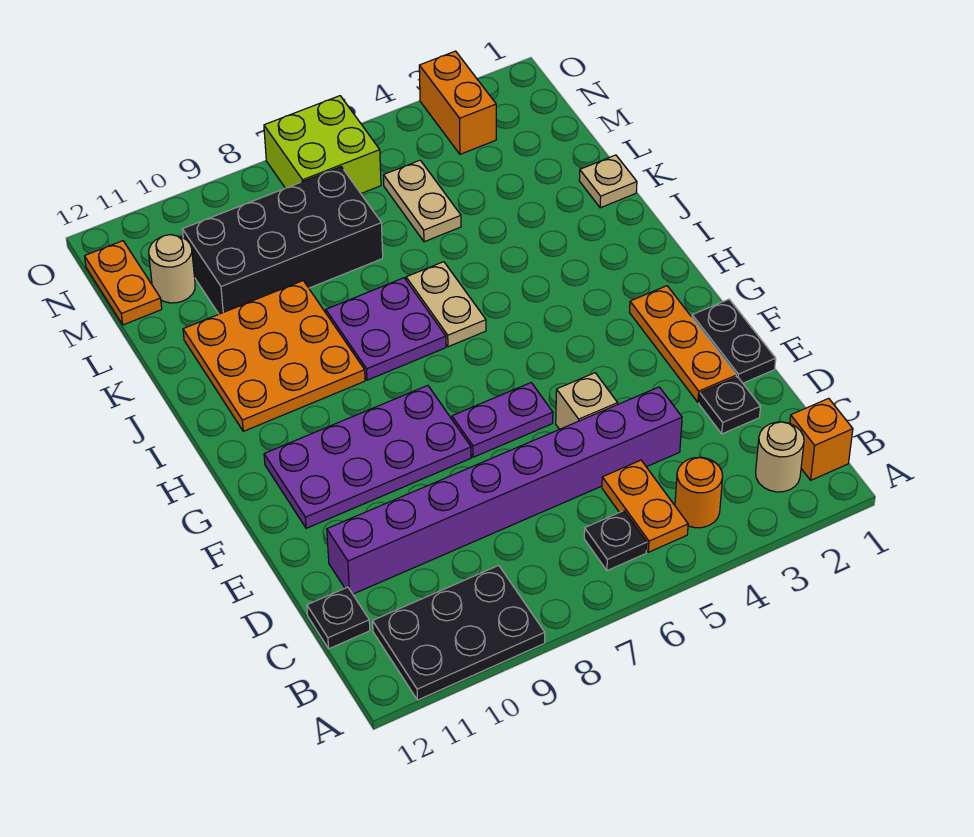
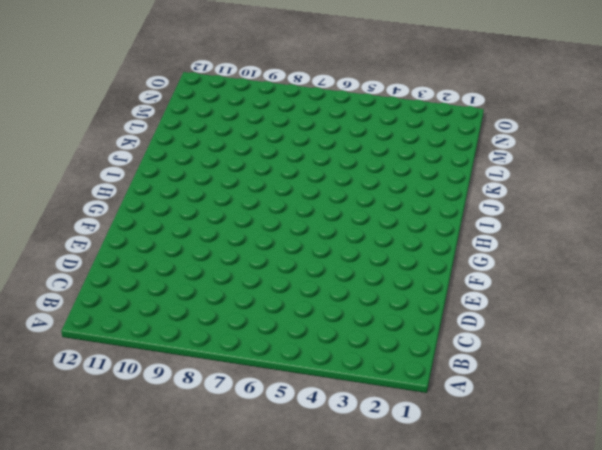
none -> black 2x3 plate [373,565,545,700]
none -> orange 1x1 brick [790,398,853,480]
none -> tan 1x1 round brick [756,422,804,492]

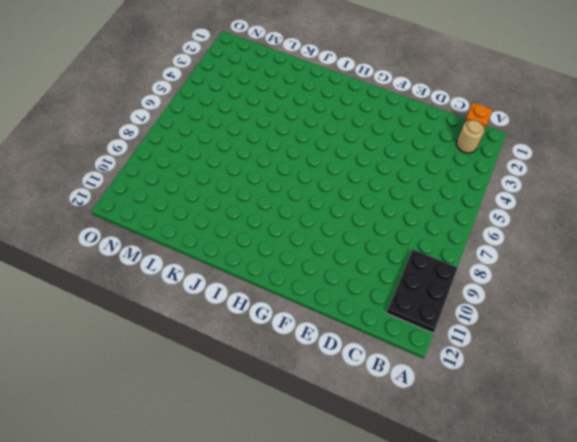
none -> orange 1x1 round brick [675,457,723,528]
none -> orange 1x2 plate [602,460,688,552]
none -> black 1x1 plate [584,511,647,571]

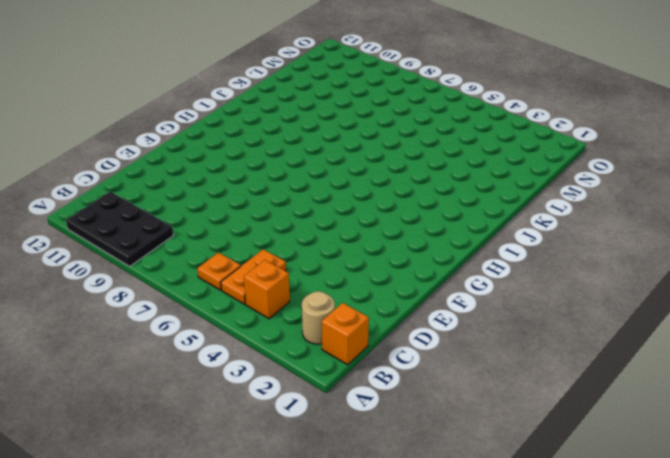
orange 1x1 brick [244,260,290,319] -> orange 1x1 round brick [675,457,723,528]
orange 1x1 plate [197,252,241,290] -> black 1x1 plate [584,511,647,571]
none -> black 1x1 plate [307,587,370,649]
none -> black 1x1 plate [699,377,761,434]
none -> purple 1x8 brick [327,387,682,594]

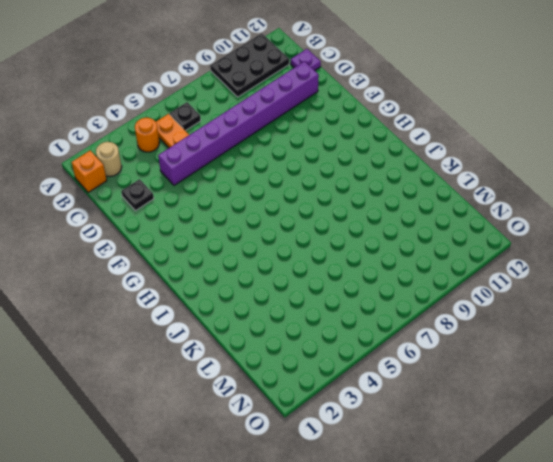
purple 1x1 plate [291,49,321,70] -> black 1x1 plate [307,587,370,649]
none -> black 1x2 plate [692,299,776,383]
none -> orange 1x3 plate [629,286,736,402]
none -> tan 1x1 brick [556,373,618,429]

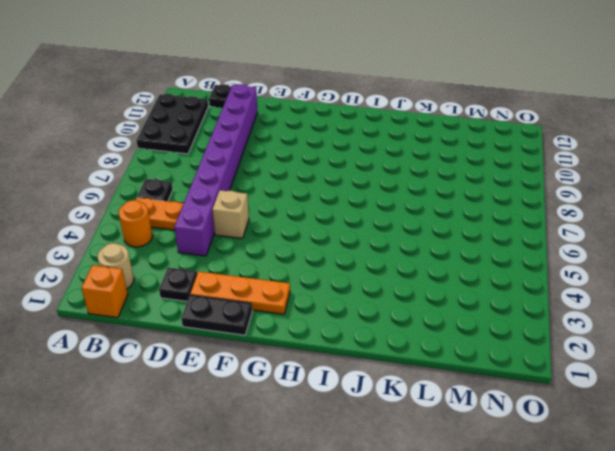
none -> purple 1x2 plate [452,383,553,457]
none -> purple 2x4 plate [264,385,471,528]
none -> tan 1x2 plate [406,262,486,347]

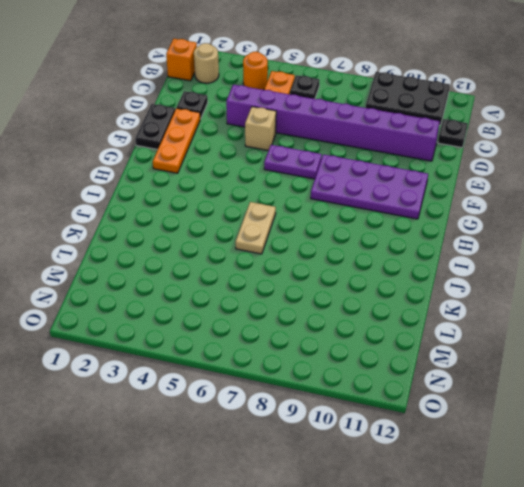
none -> purple 2x2 plate [326,278,446,380]
none -> orange 3x3 plate [183,281,365,431]
none -> tan 1x1 plate [579,155,637,208]

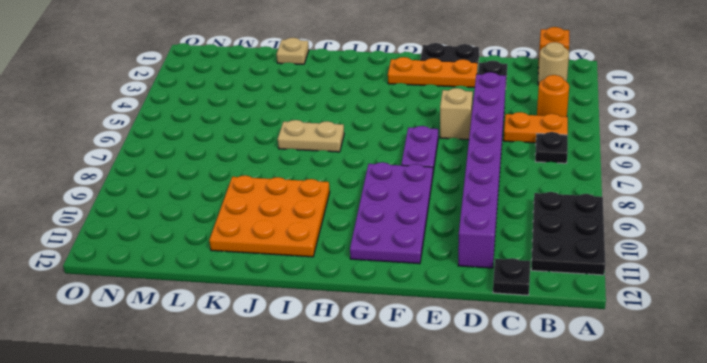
none -> purple 2x2 plate [326,278,446,380]
none -> tan 1x2 plate [383,160,461,242]
none -> black 2x4 brick [183,167,383,314]

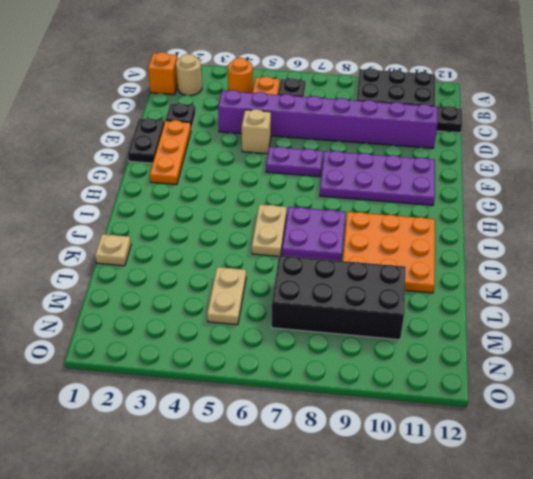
none -> tan 1x1 round brick [149,235,195,303]
none -> orange 1x2 plate [85,241,162,325]
none -> orange 1x2 brick [419,51,496,154]

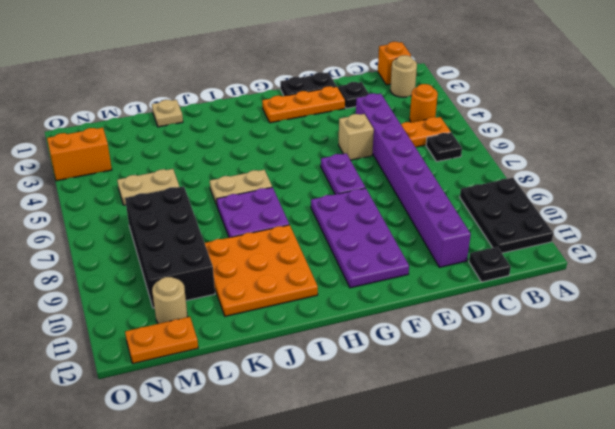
none -> lime 2x2 brick [264,96,381,193]

